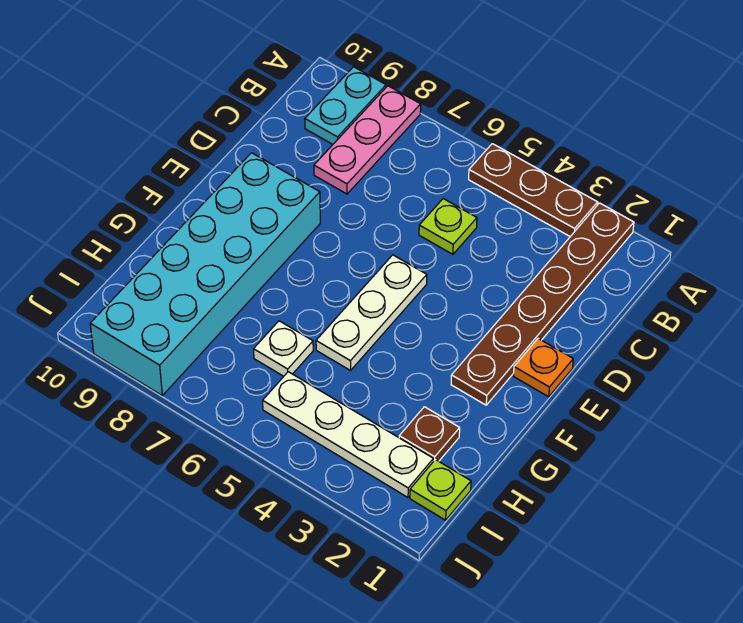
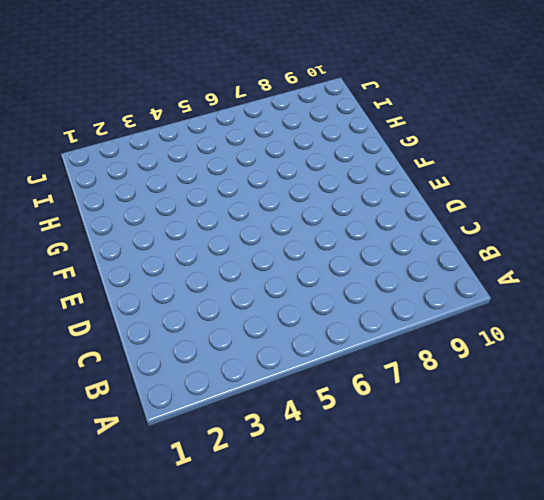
none -> brown 1x6 plate [451,203,634,405]
none -> brown 1x3 plate [469,144,598,236]
none -> pink 1x3 plate [314,86,421,194]

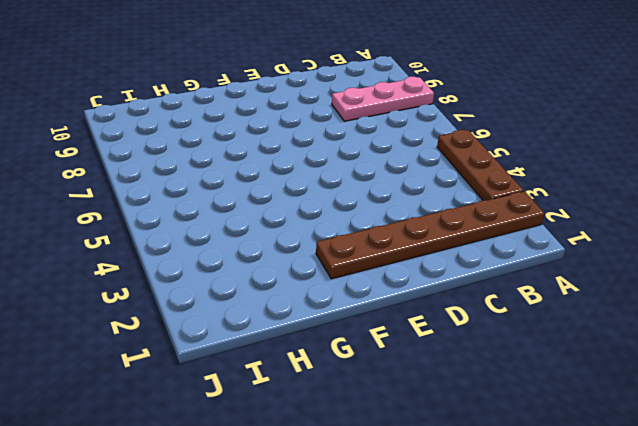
none -> cyan 1x2 plate [305,67,386,144]
none -> lime 1x1 plate [419,199,477,254]
none -> orange 1x1 plate [514,339,573,397]

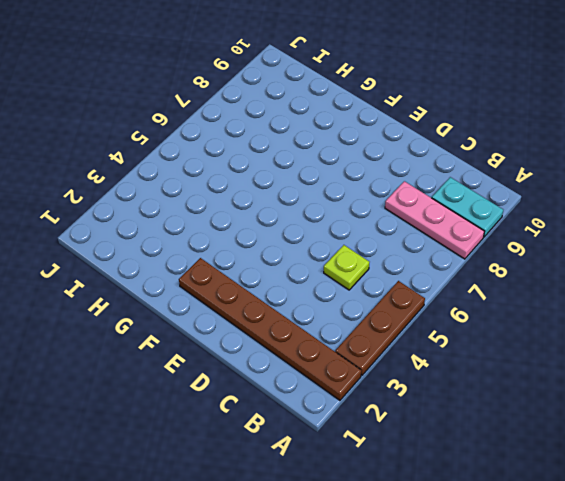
none -> orange 1x1 plate [514,339,573,397]
none -> white 1x3 plate [316,255,427,370]
none -> cyan 2x6 brick [90,153,320,395]

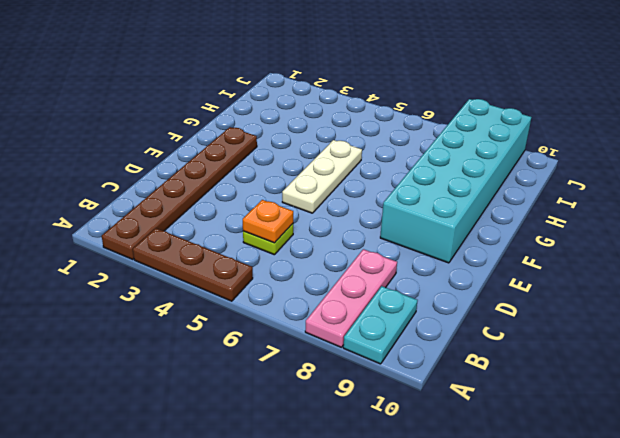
orange 1x1 plate [243,200,293,243] -> orange 1x1 plate moved to [514,339,573,397]
none -> brown 1x1 plate [399,407,460,461]
none -> white 1x1 plate [254,321,313,376]
none -> lime 1x1 plate [410,460,471,520]

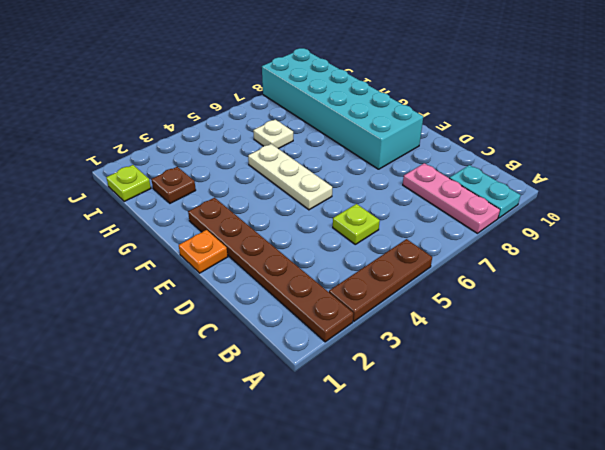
none -> white 1x4 plate [263,372,433,497]

